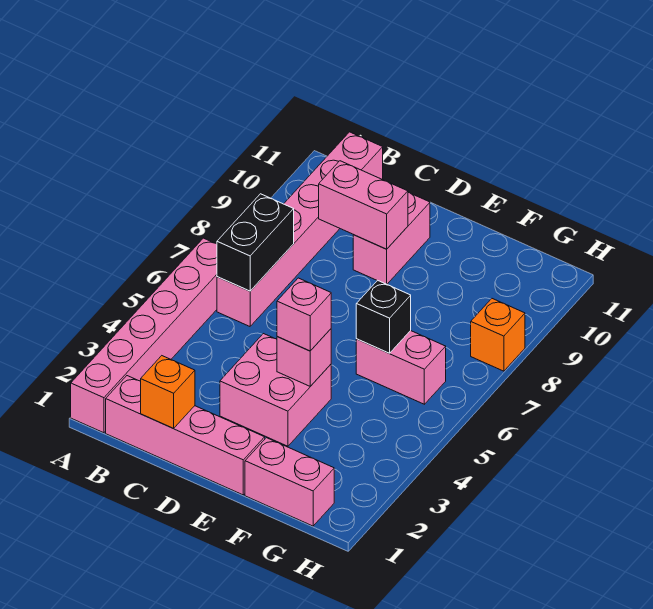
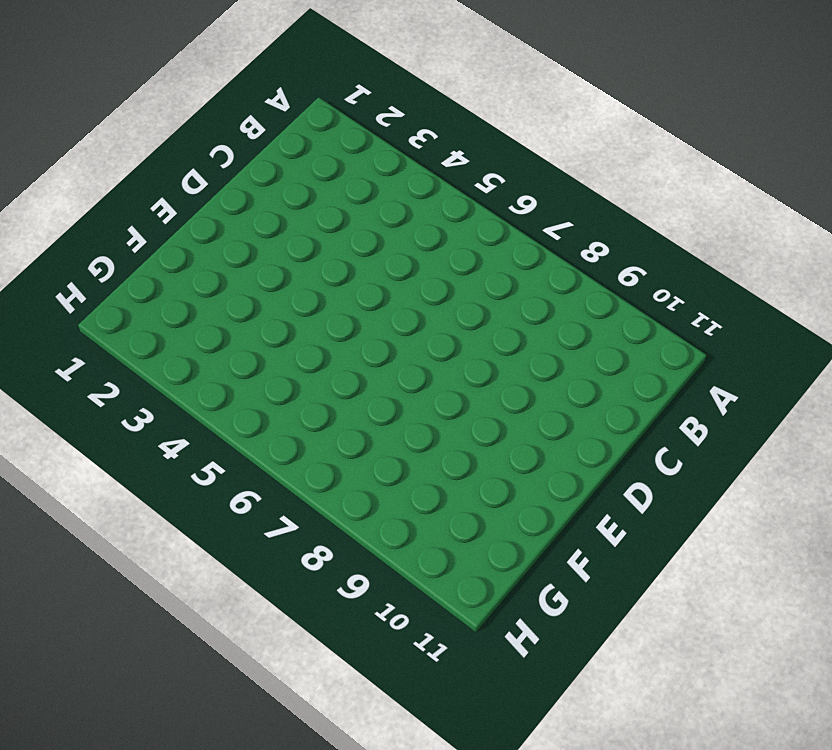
none -> pink 1x6 brick [71,238,217,433]
none -> pink 1x4 brick [106,376,265,495]
none -> pink 1x6 brick [217,132,383,326]

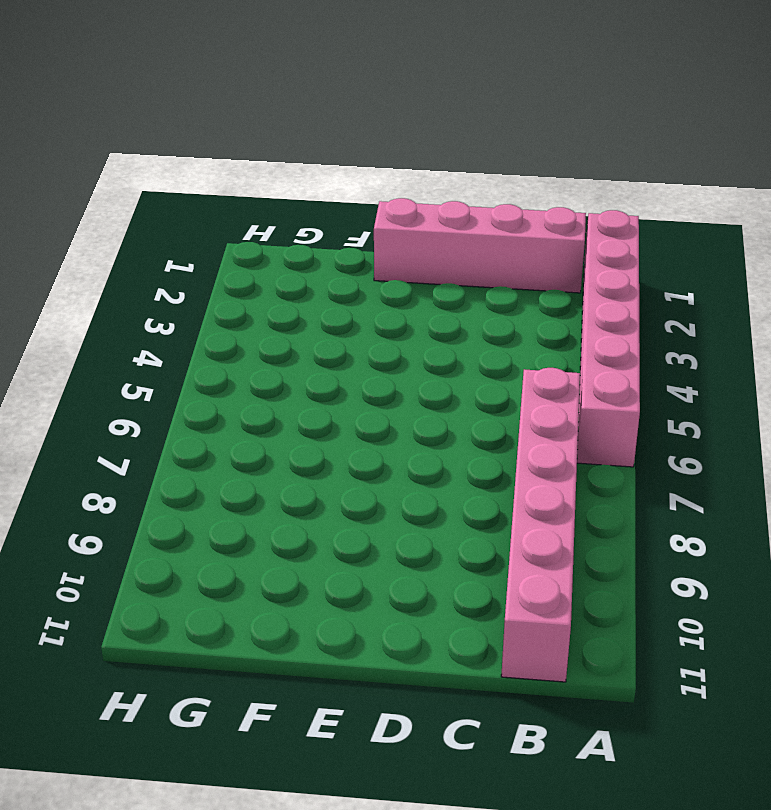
none -> pink 2x2 brick [220,334,331,446]
none -> pink 1x2 brick [353,192,430,284]
none -> pink 1x2 brick [245,438,334,526]

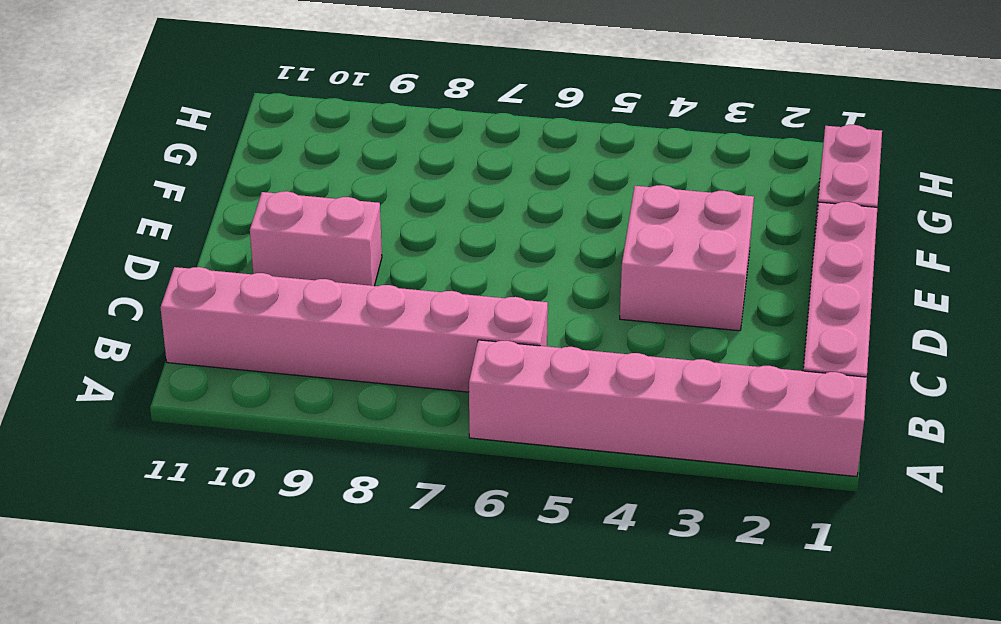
none -> pink 1x2 brick [356,331,446,404]
none -> orange 1x1 brick [471,299,525,371]
none -> black 1x2 brick [217,194,294,291]

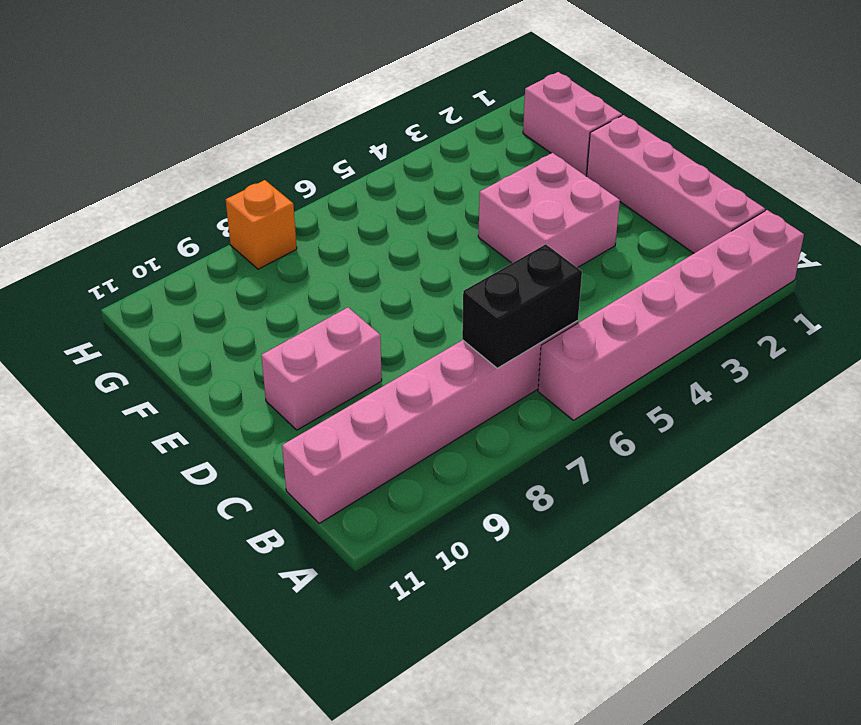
none -> pink 1x2 brick [356,331,446,404]
none -> orange 1x1 brick [140,356,195,428]
none -> pink 1x2 brick [319,161,408,249]

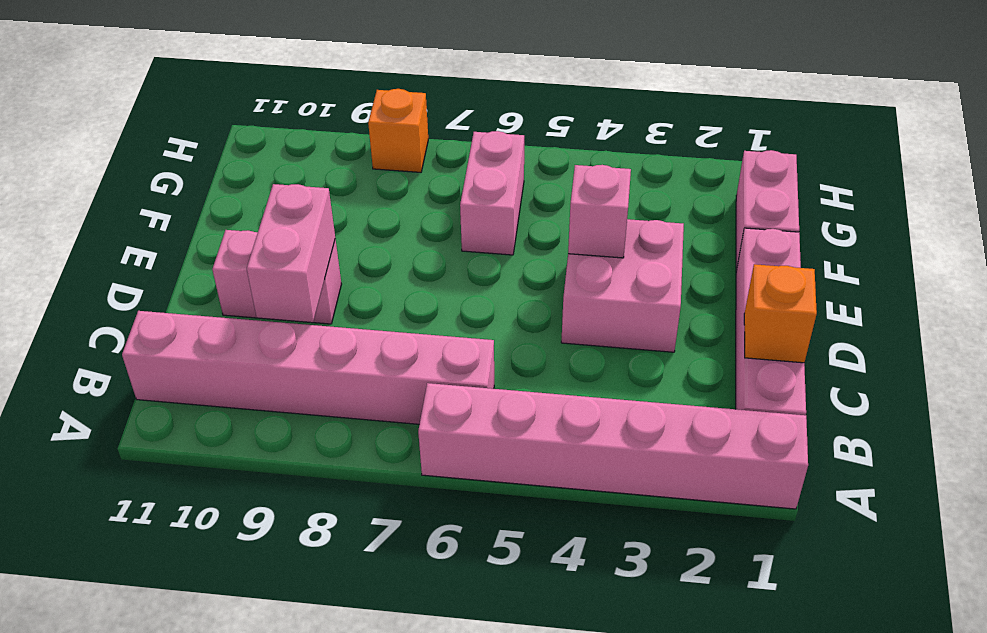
none -> black 1x2 brick [217,194,294,291]
none -> black 1x1 brick [356,280,411,353]
none -> pink 1x1 brick [277,278,331,351]

